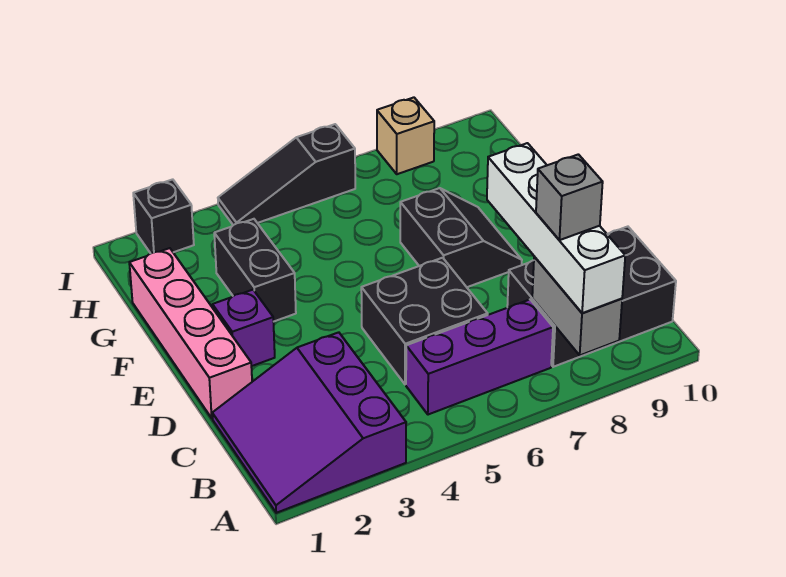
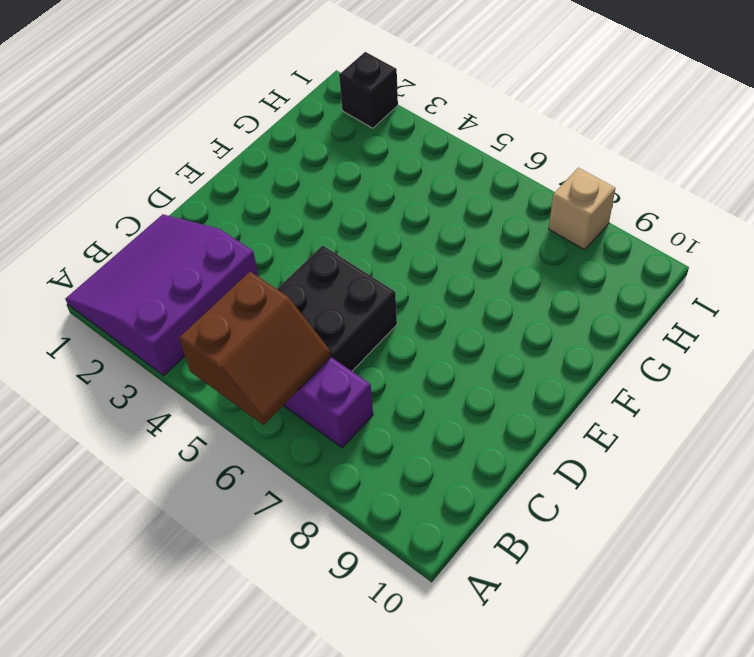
brown 2x2 slope [179,272,331,425] -> none
none -> black 2x3 brick [507,227,676,367]
none -> pink 1x4 brick [129,248,252,418]
none -> purple 1x1 brick [212,290,275,366]

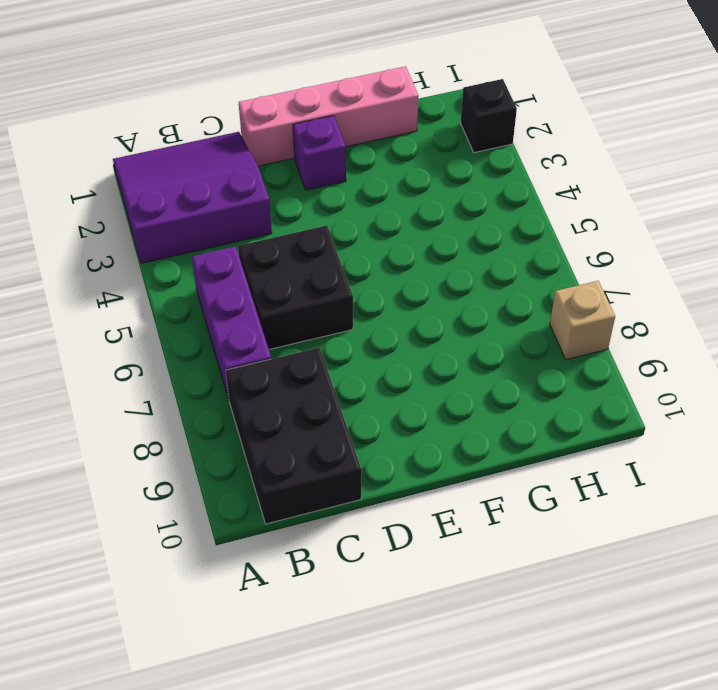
none -> black 2x2 slope [400,188,522,287]
none -> black 1x2 brick [214,219,296,322]
none -> black 1x3 slope [218,124,355,225]

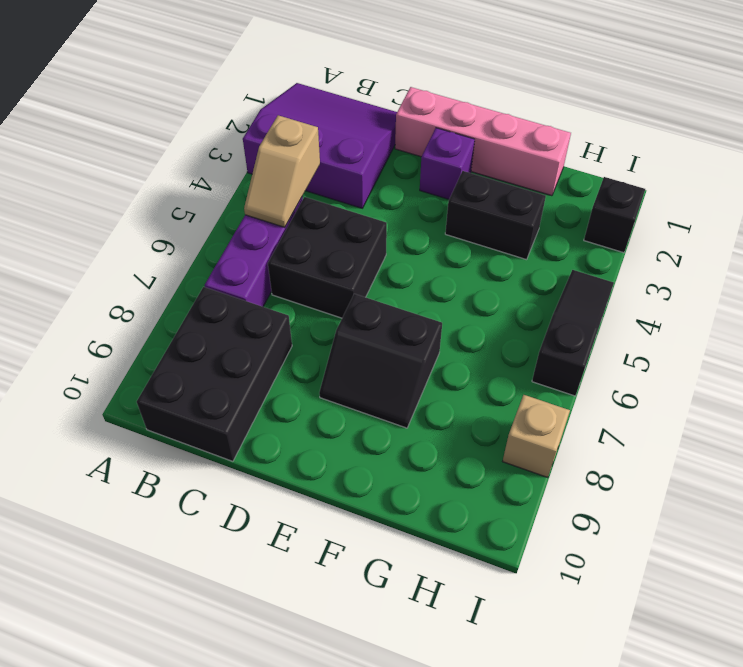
tan 1x2 slope [244,115,320,227] -> none
none -> grey 1x2 brick [532,257,622,355]
none -> white 1x4 brick [487,143,625,313]
none -> grey 1x1 brick [536,154,603,240]

